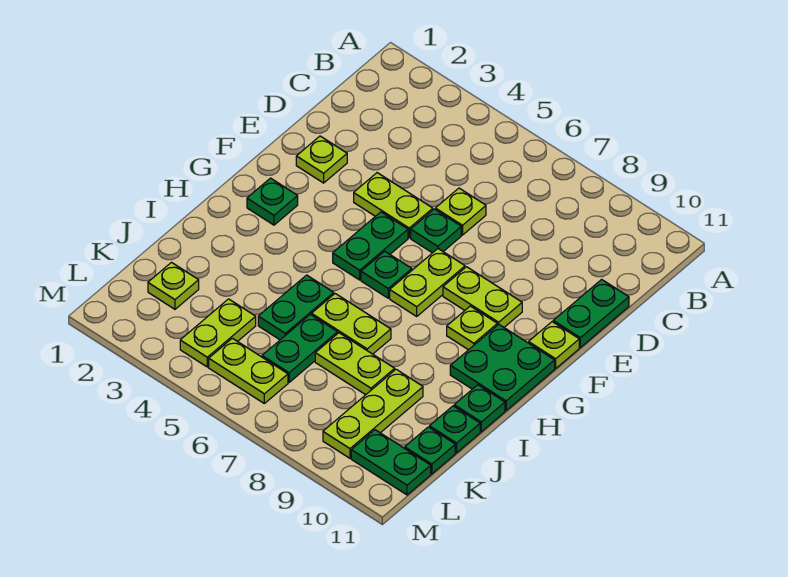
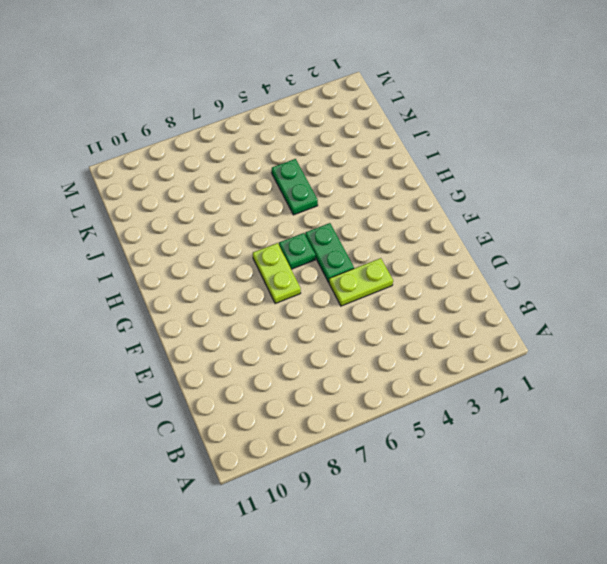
none -> lime 1x1 plate [435,188,486,235]
none -> green 1x2 plate [553,279,629,347]
none -> lime 1x1 plate [296,136,347,183]

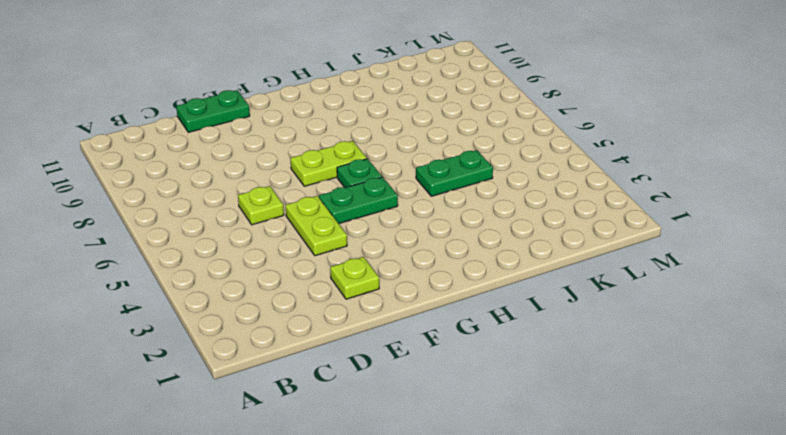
none -> green 1x1 plate [411,209,461,253]
none -> lime 1x2 plate [443,267,522,327]
none -> lime 1x1 plate [529,322,579,368]

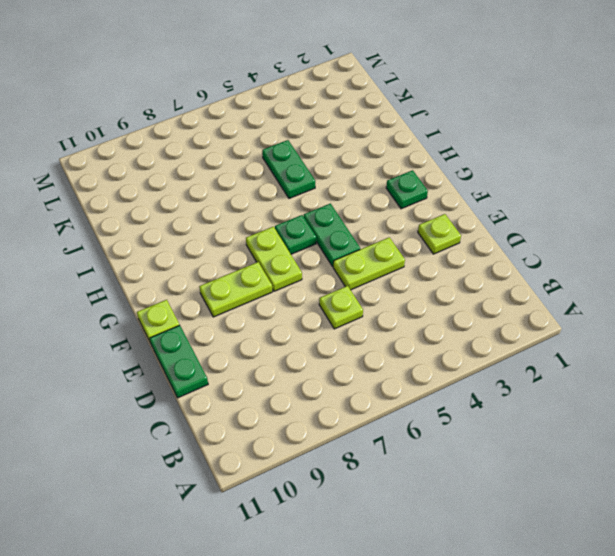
none -> green 1x1 plate [411,209,461,253]
none -> lime 1x1 plate [447,306,497,350]
none -> green 2x2 plate [450,325,555,411]

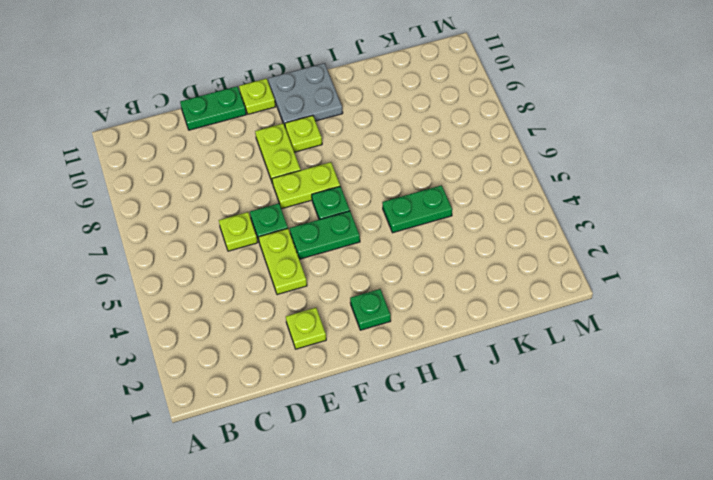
grey 2x2 plate [268,63,343,126] -> green 2x2 plate [450,325,555,411]
none -> lime 1x2 plate [312,294,391,354]
none -> green 1x1 plate [454,385,505,432]
none -> green 1x2 plate [262,315,338,382]

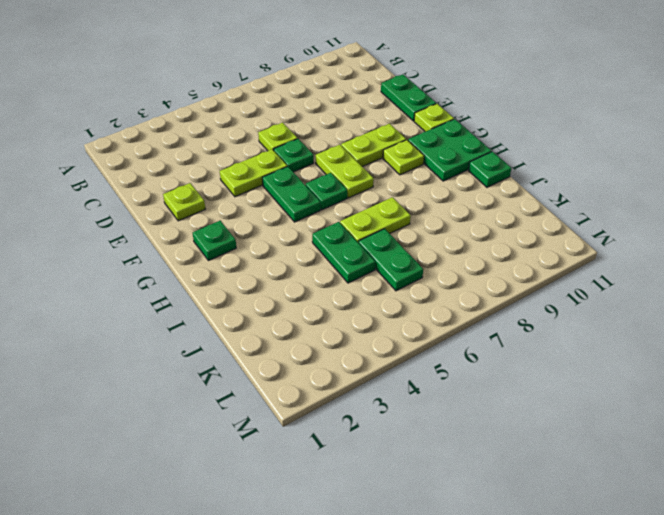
none -> lime 1x2 plate [315,333,395,395]
none -> lime 1x3 plate [323,369,423,458]
none -> green 1x1 plate [430,406,480,453]

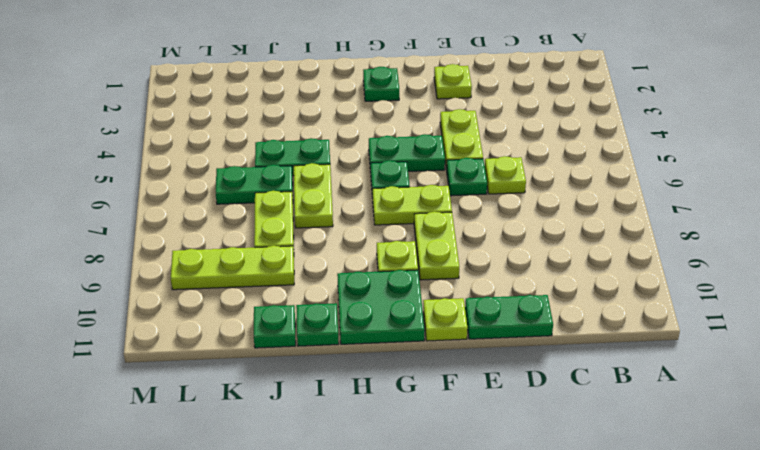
none -> lime 1x1 plate [148,263,199,309]
none -> lime 1x2 plate [180,299,256,367]
none -> green 1x1 plate [405,427,455,474]

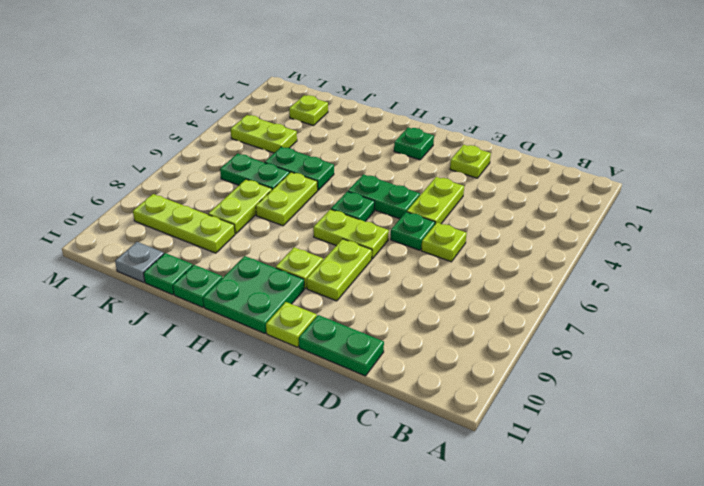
grey 1x1 plate [115,242,164,282] -> green 1x1 plate [405,427,455,474]
none -> lime 1x2 plate [209,338,288,403]
none -> green 1x2 plate [351,430,431,495]

